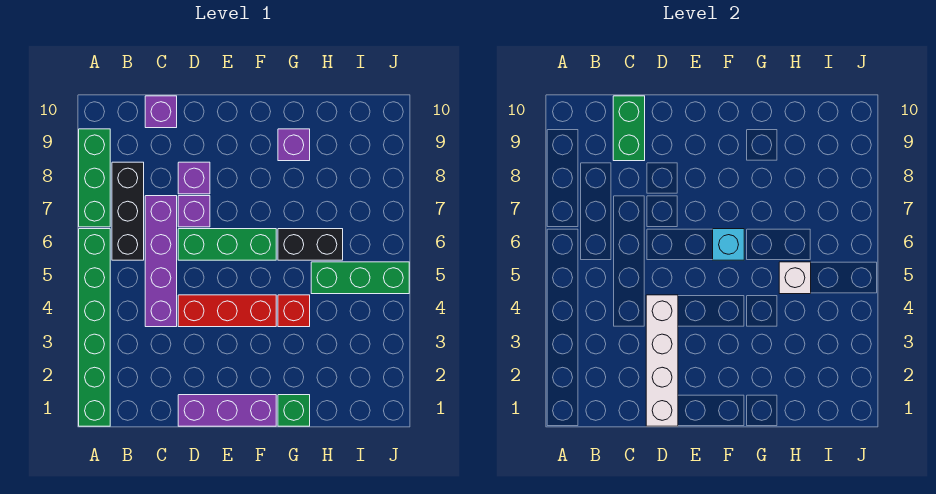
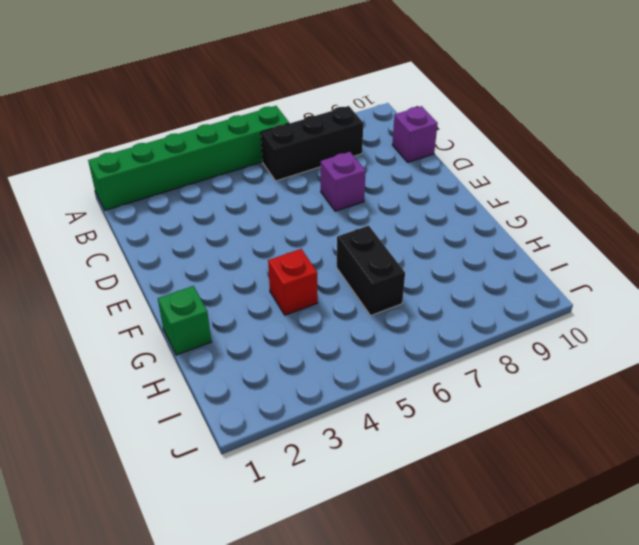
none -> green 1x3 brick [79,129,110,227]
none -> purple 1x4 brick [145,196,177,327]
none -> purple 1x3 brick [178,395,276,426]

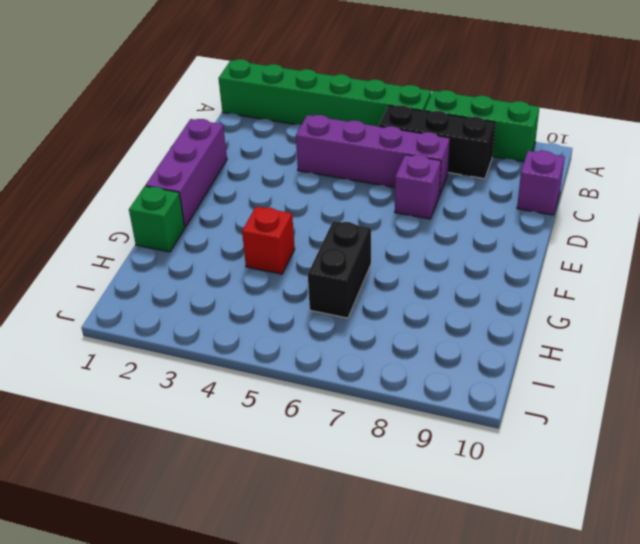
none -> red 1x3 brick [178,295,276,327]
none -> green 1x3 brick [178,229,276,260]
none -> purple 1x1 brick [178,162,210,194]

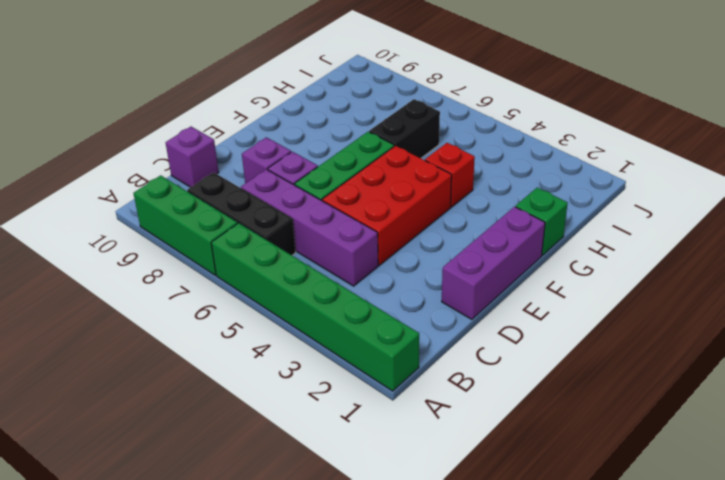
red 2x3 brick [322,146,452,265] -> red 1x3 brick [178,295,276,327]
none -> purple 1x1 brick [278,129,310,161]
none -> green 1x3 brick [311,262,409,294]
none -> green 1x2 brick [613,96,645,161]

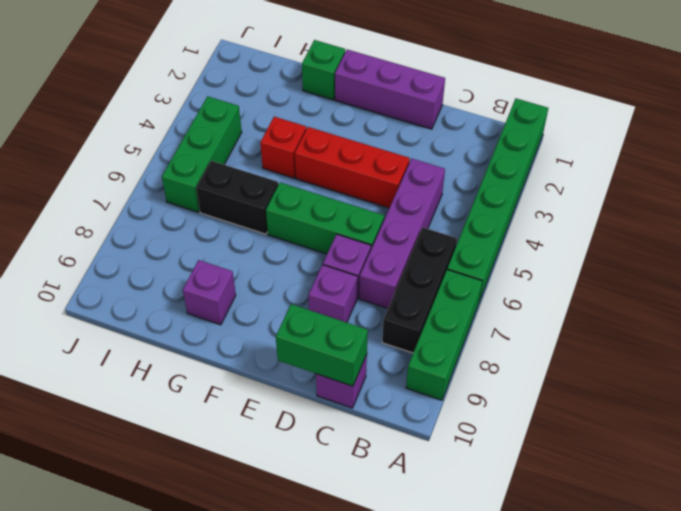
green 1x2 brick [276,304,368,386] -> green 1x2 brick turned to [613,96,645,161]
green 1x3 brick [162,96,242,212] -> green 1x3 brick turned to [311,262,409,294]
none -> white 1x4 brick [646,295,678,426]
none -> cyan 1x1 brick [713,229,744,260]
none -> white 1x1 brick [779,262,811,294]

